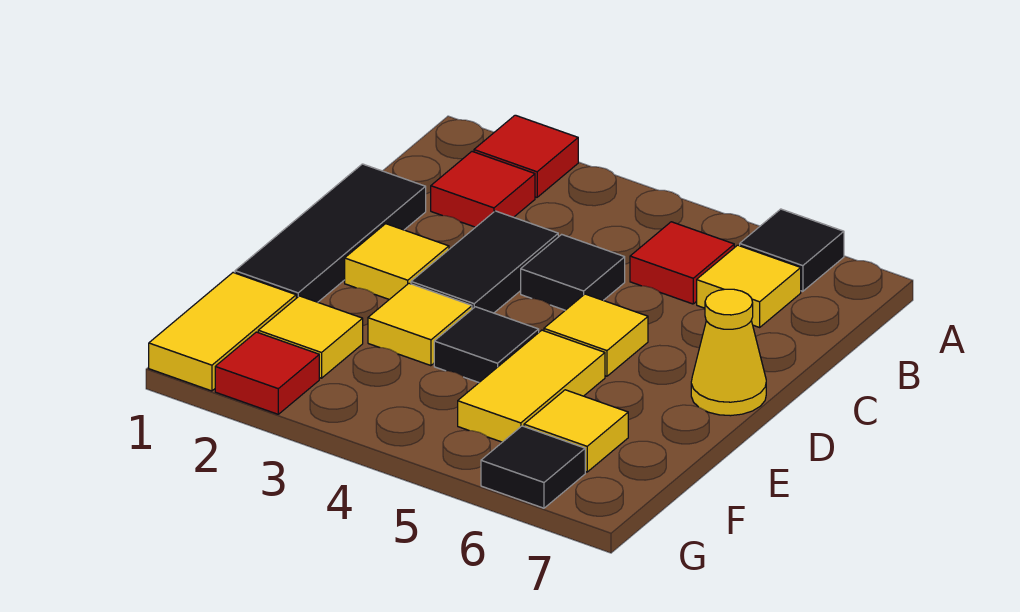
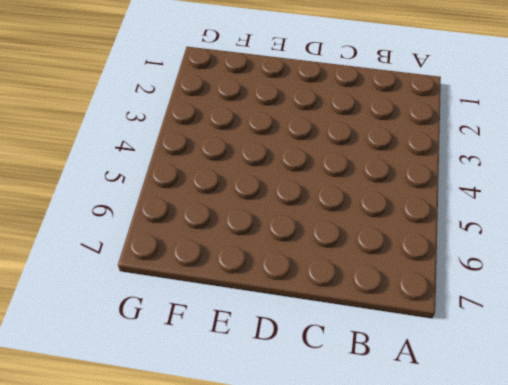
none -> red 1x1 tile [474,115,578,197]
none -> black 1x1 tile [740,209,844,291]
none -> red 1x1 tile [431,152,535,227]

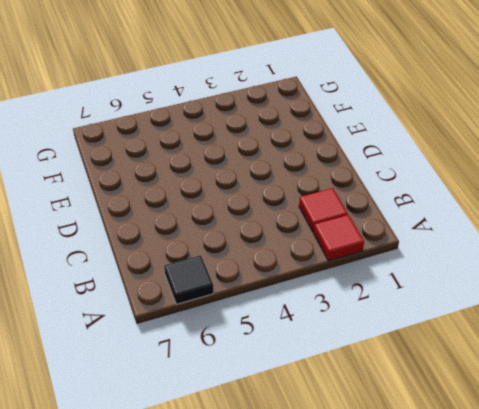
none -> red 1x1 tile [630,222,734,304]
none -> yellow 1x1 tile [697,245,801,327]
none -> black 1x3 tile [235,164,426,302]

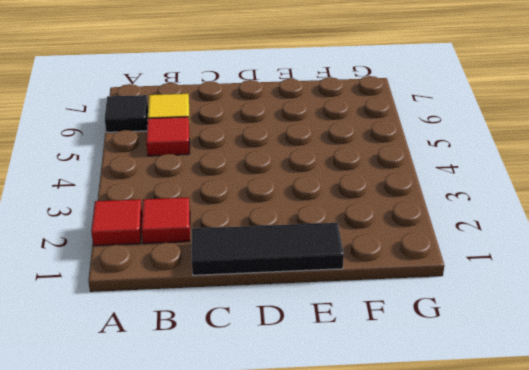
none -> black 1x2 tile [411,211,558,313]
none -> black 1x1 tile [521,234,625,310]
none -> yellow 1x1 tile [345,224,449,299]

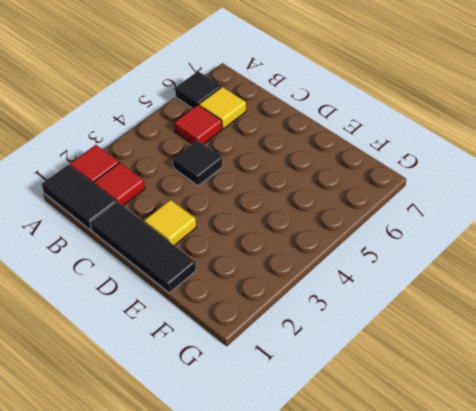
black 1x2 tile [42,165,116,230] -> black 1x2 tile moved to [411,211,558,313]
none -> yellow 1x1 tile [544,294,648,376]
none -> yellow 1x1 cone [691,289,766,416]
none -> yellow 1x1 tile [368,283,472,366]

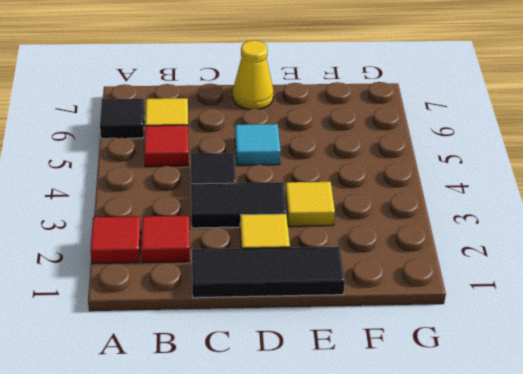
cyan 1x1 tile [235,124,280,165] -> yellow 1x1 tile [544,294,648,376]
none -> black 1x1 tile [434,307,539,382]
none -> yellow 1x2 tile [458,330,605,442]
none -> yellow 1x2 tile [149,273,296,391]

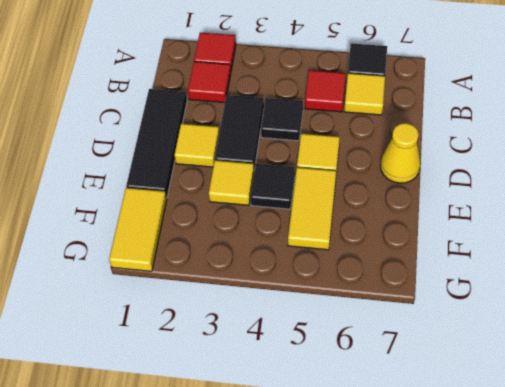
none -> yellow 1x1 tile [258,296,363,378]
none -> yellow 1x1 tile [524,390,628,472]
none -> red 1x1 tile [215,332,319,414]

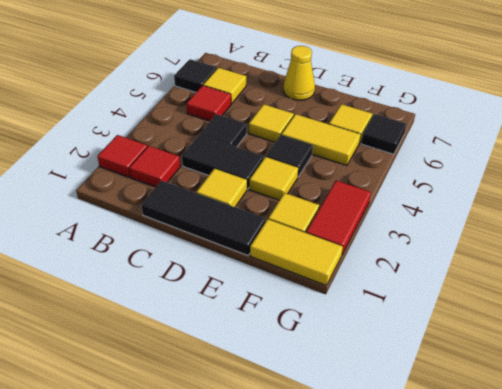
red 1x2 tile [306,180,371,254] -> red 1x1 tile [215,332,319,414]

